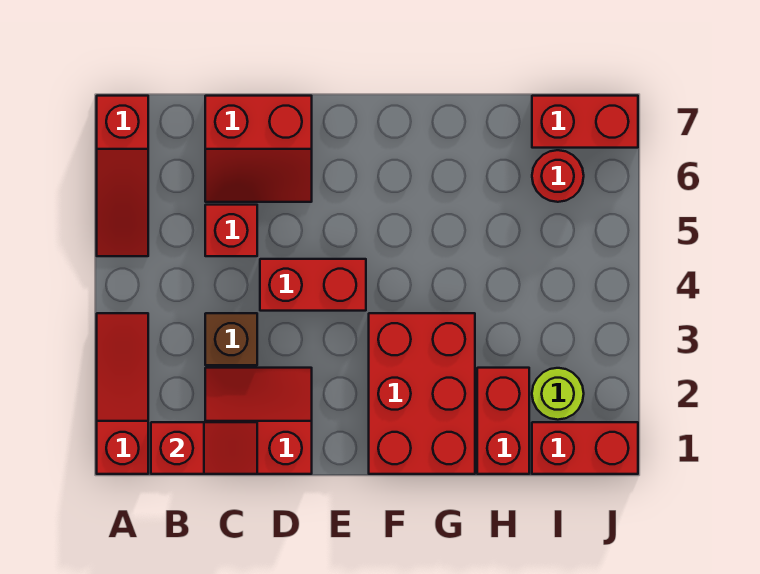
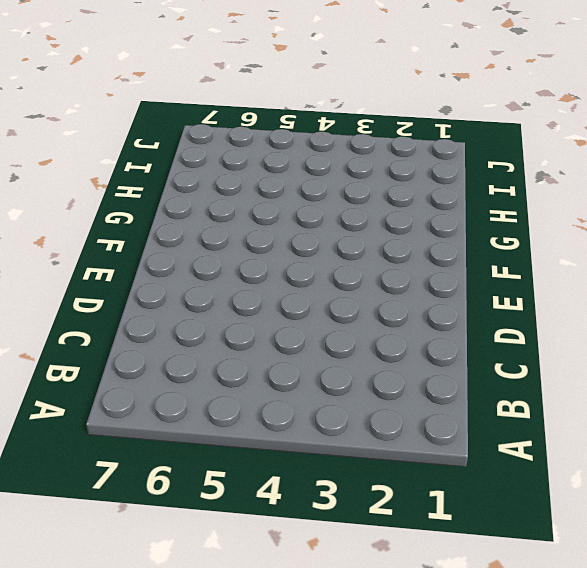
none -> red 1x3 slope [97,313,148,474]
none -> red 1x3 slope [97,96,148,256]
none -> red 2x2 slope [205,368,312,474]

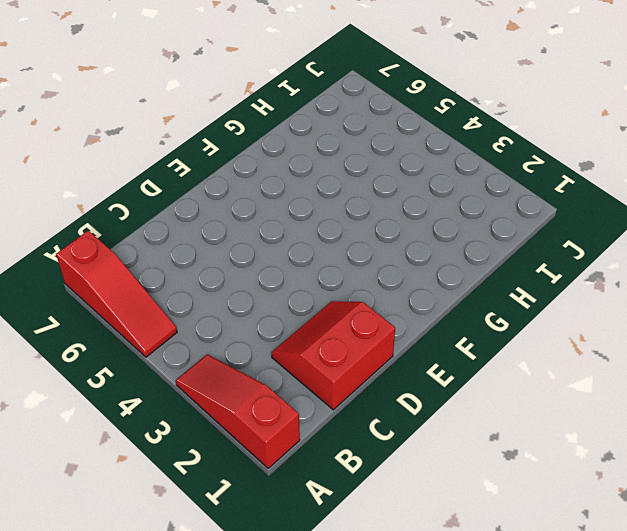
none -> brown 1x1 brick [205,313,257,365]
none -> red 1x1 brick [205,205,257,256]
none -> red 2x2 slope [205,96,312,202]

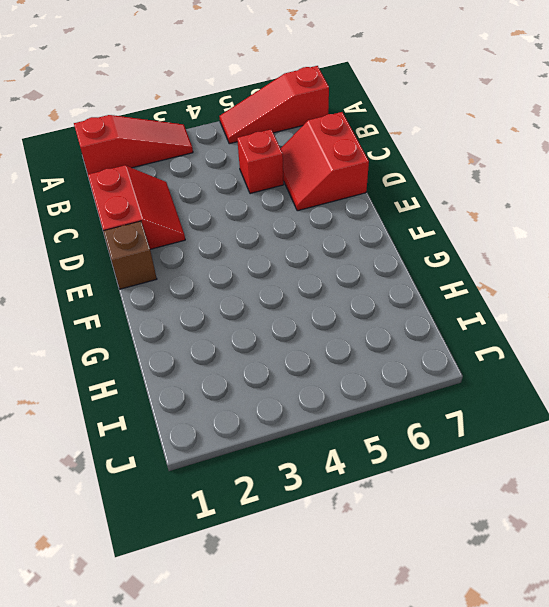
brown 1x1 brick [104,221,157,289] -> brown 1x1 brick moved to [205,313,257,365]
none -> red 1x2 brick [260,259,366,311]
none -> red 2x3 brick [369,313,475,474]
none -> red 1x2 brick [477,368,529,474]

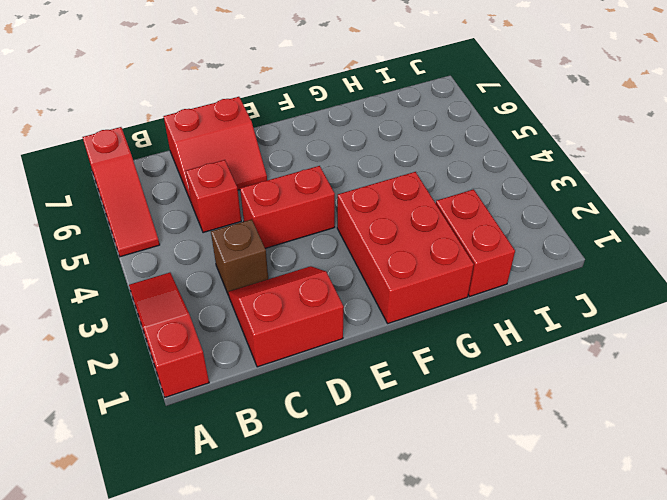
none -> red 1x2 brick [532,422,638,474]
none -> lime 1x1 round brick [532,368,584,420]
none -> red 1x1 round brick [532,150,584,202]

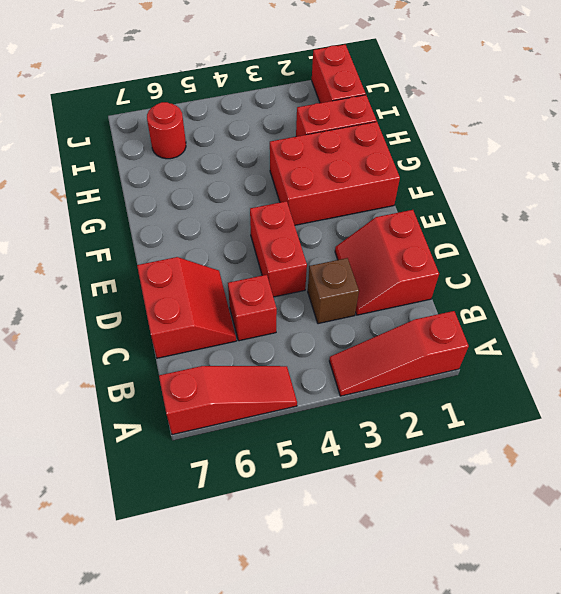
none -> lime 1x1 round brick [532,368,584,420]
none -> red 1x2 brick [532,96,638,148]
none -> red 1x2 slope [151,422,257,474]

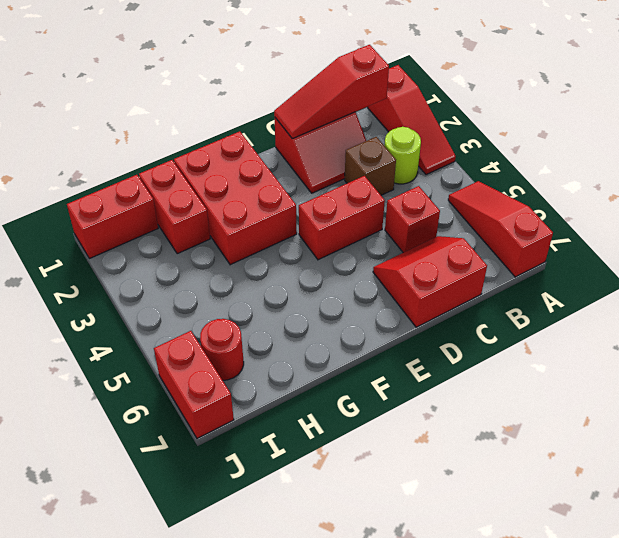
red 1x3 slope [274,45,389,139] -> red 1x2 slope [151,422,257,474]
lime 1x1 round brick [384,127,421,184] -> lime 1x1 round brick moved to [532,368,584,420]
red 1x2 brick [154,331,234,438] -> red 1x2 brick turned to [532,96,638,148]

